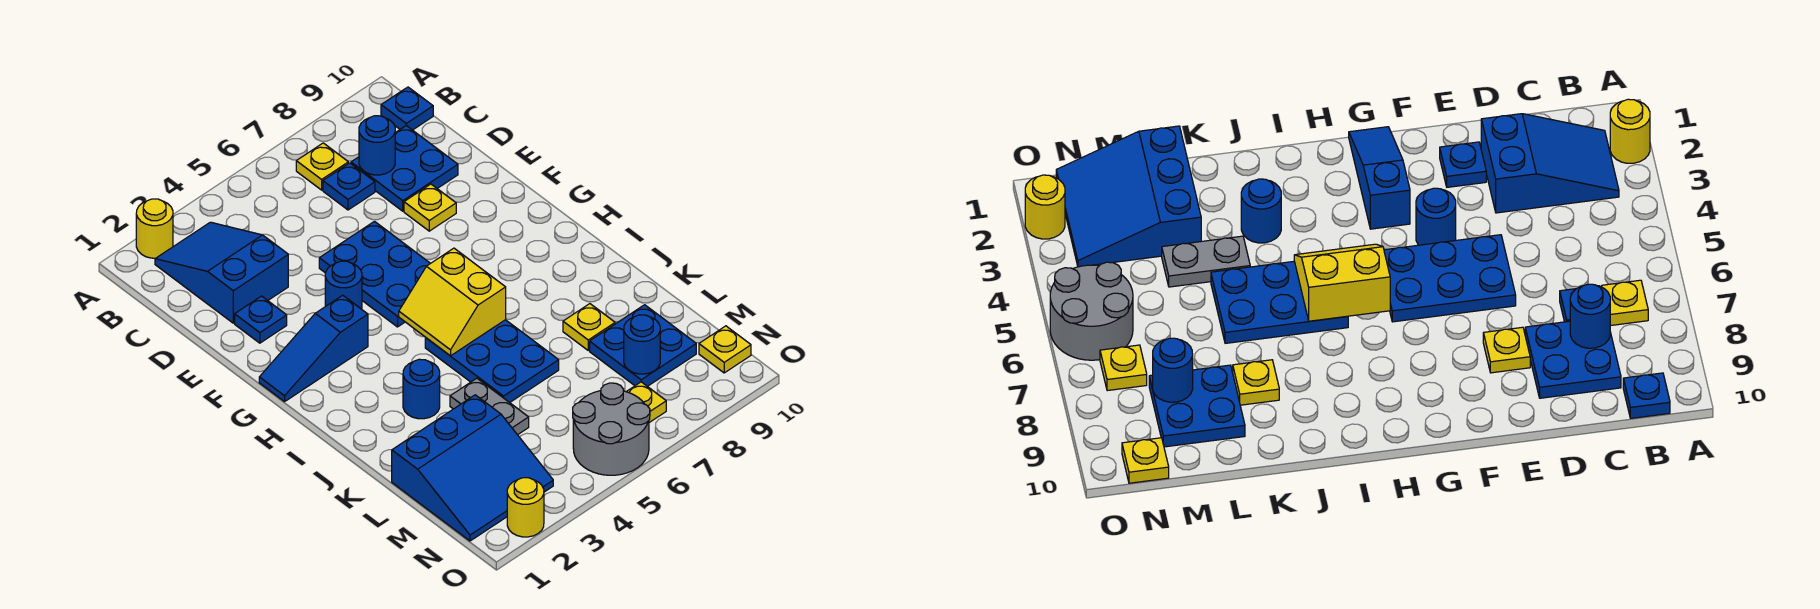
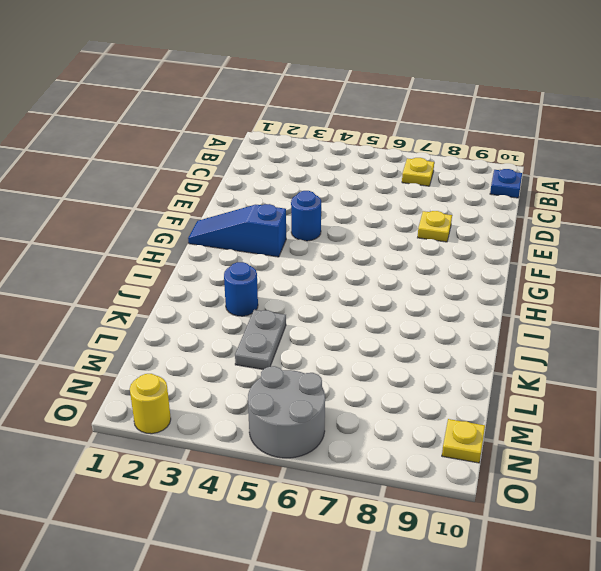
none -> yellow 1x1 round brick [136,199,173,258]
none -> blue 2x3 slope [155,222,288,323]
none -> blue 1x1 plate [323,163,375,210]

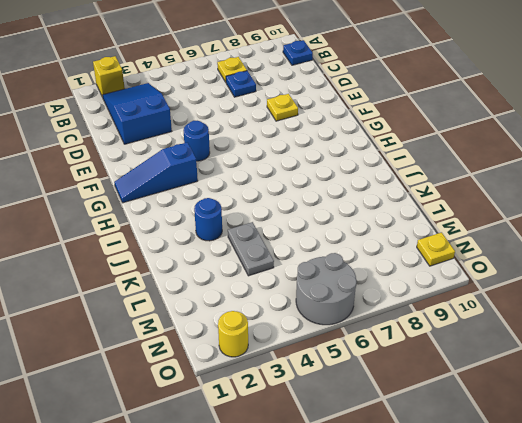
yellow 1x1 brick [93,56,125,97] -> yellow 1x1 round brick [136,199,173,258]
none -> blue 2x2 plate [351,126,458,211]
none -> blue 1x1 plate [235,296,287,343]
none -> blue 2x3 plate [319,222,430,327]

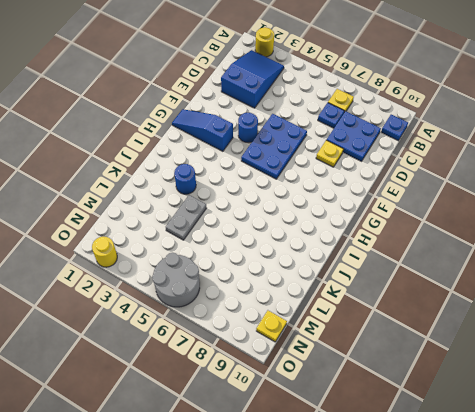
none -> blue 1x1 plate [235,296,287,343]
none -> blue 2x3 plate [425,320,559,403]
none -> yellow 1x1 plate [563,304,615,350]

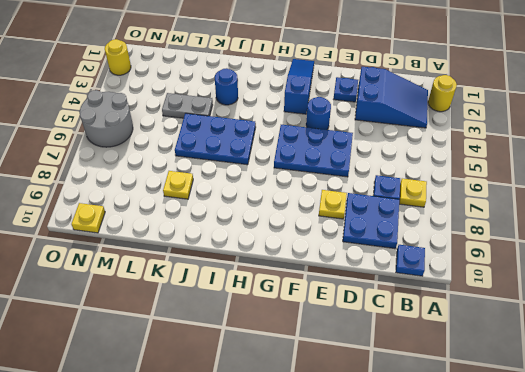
none -> blue 3x3 slope [392,395,553,541]
none -> blue 2x2 plate [590,305,696,386]
none -> yellow 1x1 plate [626,382,666,423]

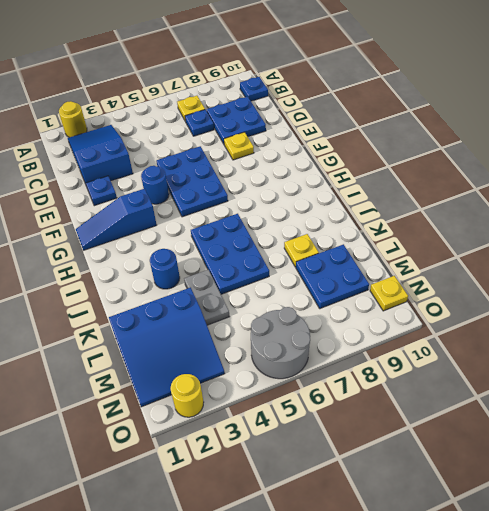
none -> yellow 1x1 plate [626,382,666,423]
none -> blue 1x1 round brick [359,116,395,175]
none -> yellow 2x2 slope [399,248,506,356]

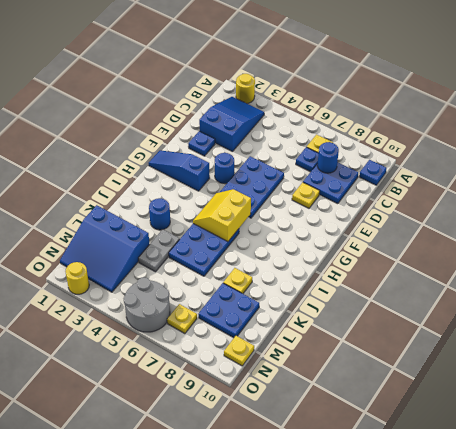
none -> blue 1x1 round brick [624,315,660,374]

